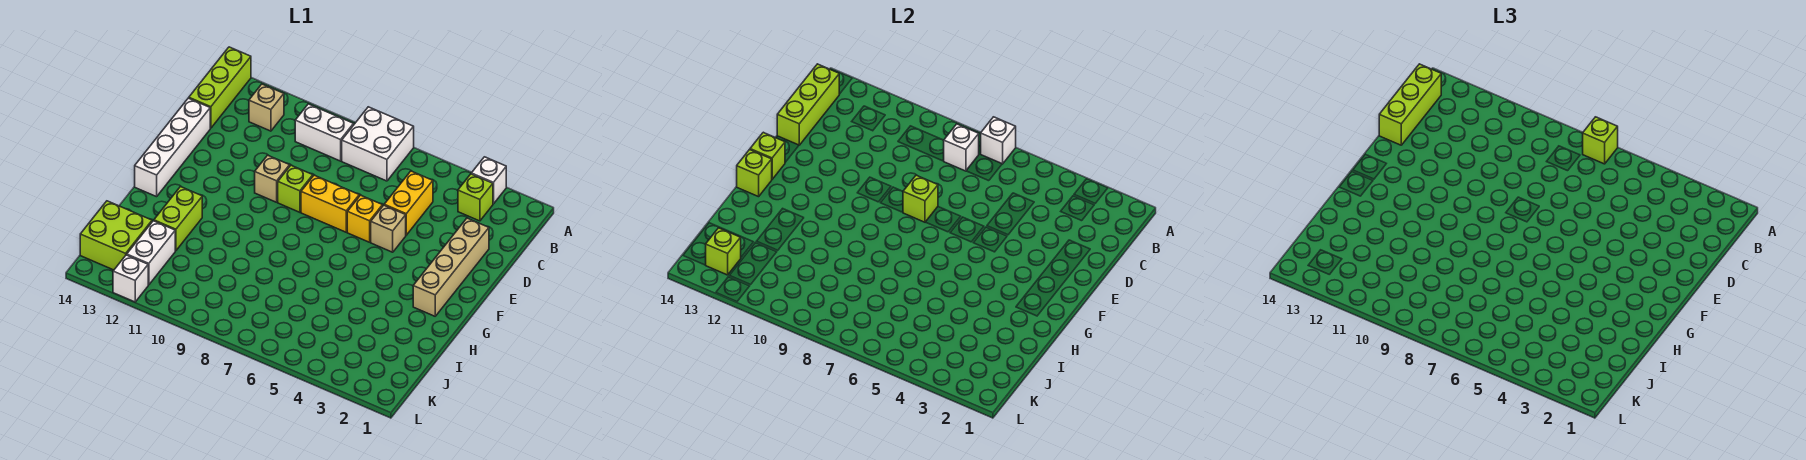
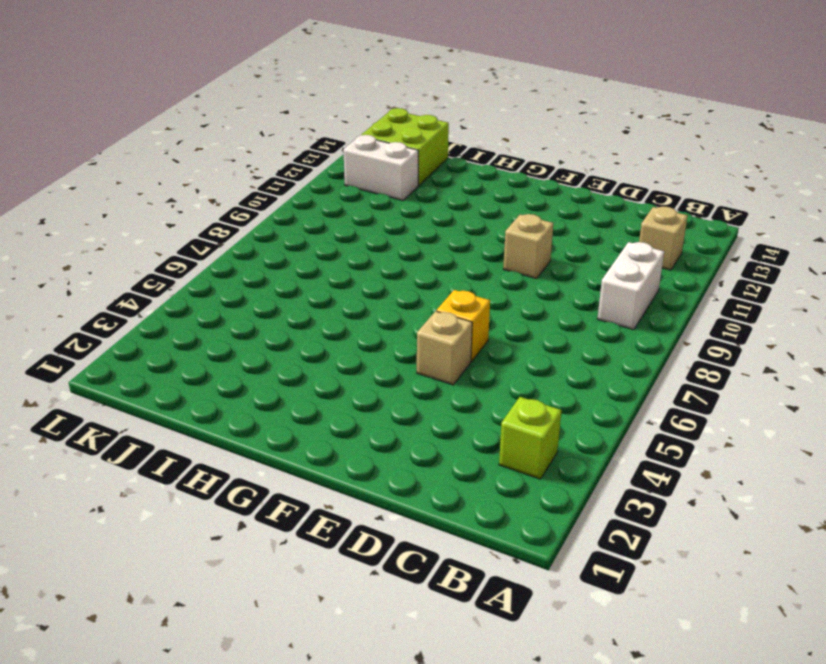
none -> white 1x1 brick [471,157,506,204]
none -> white 2x2 brick [342,107,414,181]
none -> lime 1x3 brick [189,47,251,128]

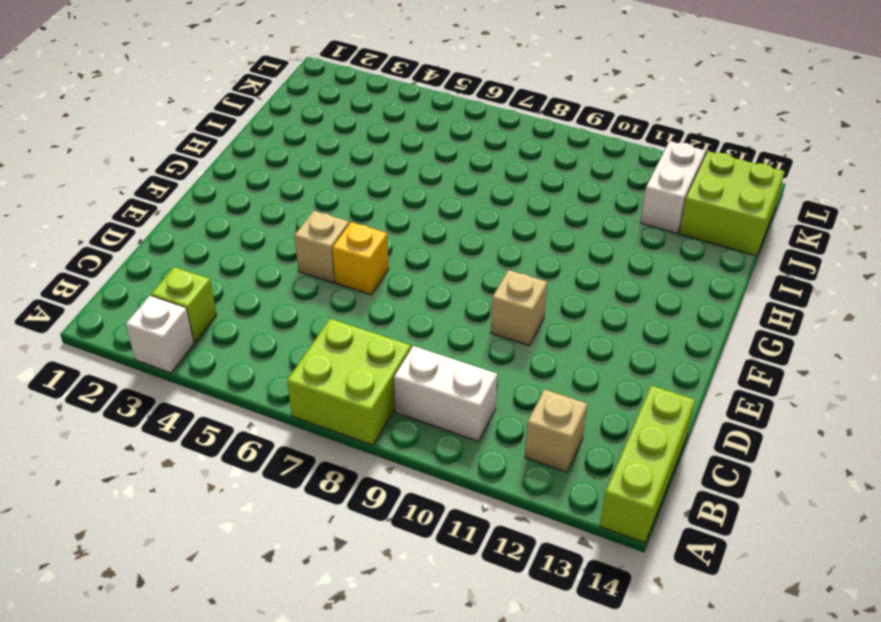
lime 2x2 brick [287,319,411,445] -> white 2x2 brick [342,107,414,181]
none -> yellow 1x2 brick [384,171,433,235]
none -> tan 1x4 brick [413,218,489,316]
none -> white 1x4 brick [135,98,210,197]

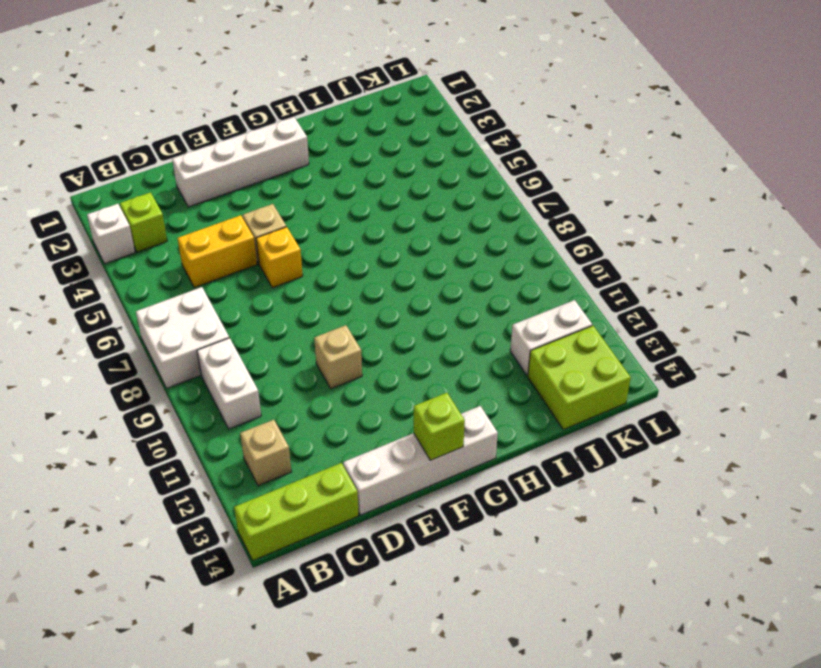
white 1x4 brick [172,117,309,207] -> tan 1x4 brick [413,218,489,316]
none -> yellow 1x2 brick [301,175,359,232]
none -> lime 1x1 brick [278,165,313,212]
none -> lime 1x2 brick [154,187,202,251]

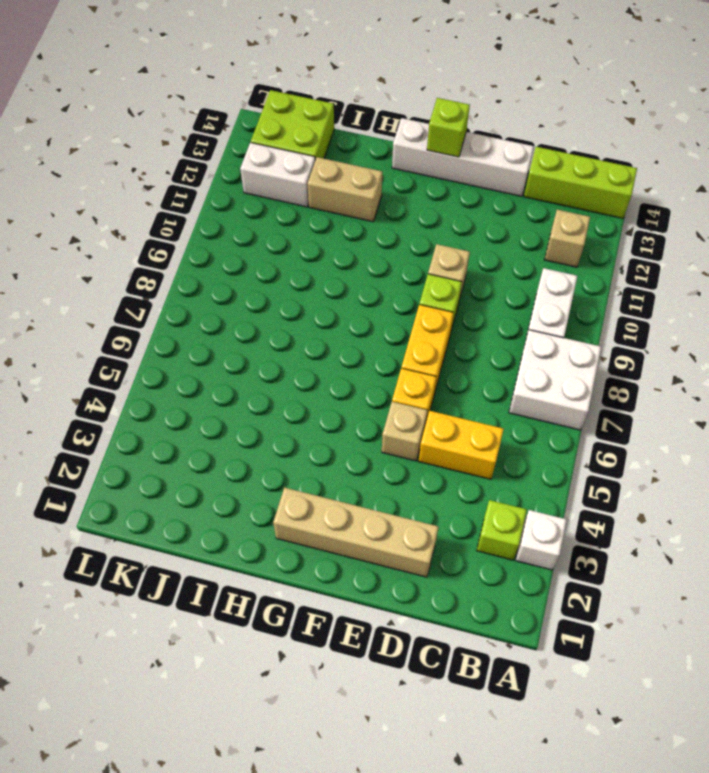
tan 1x2 brick [308,157,382,222] -> lime 1x2 brick [154,187,202,251]
none -> white 1x1 brick [113,255,148,302]
none -> white 1x1 brick [981,117,1016,164]
none -> white 1x1 brick [943,124,979,171]

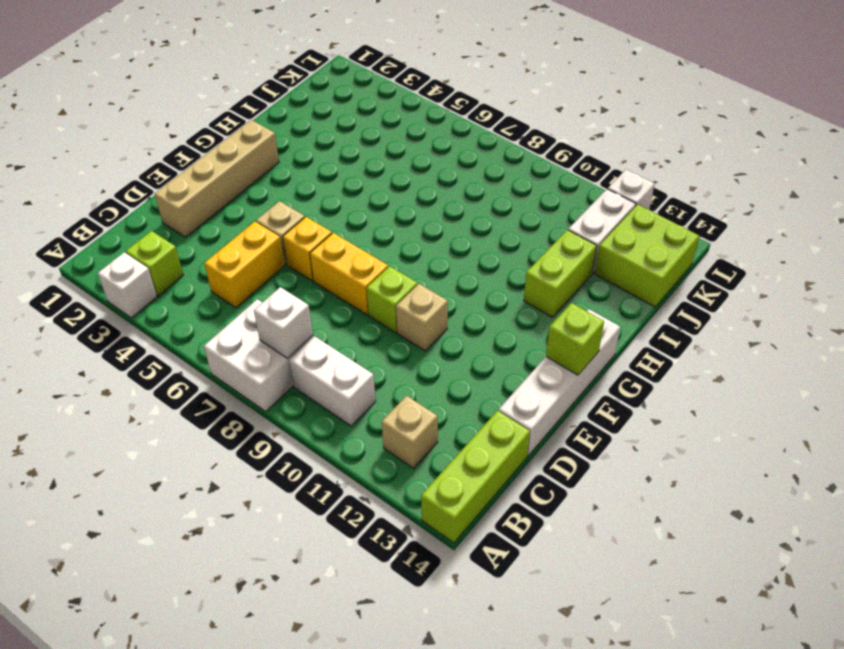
none -> white 1x1 brick [981,117,1016,164]
none -> lime 1x3 brick [777,64,839,145]
none -> lime 1x1 brick [903,175,938,222]

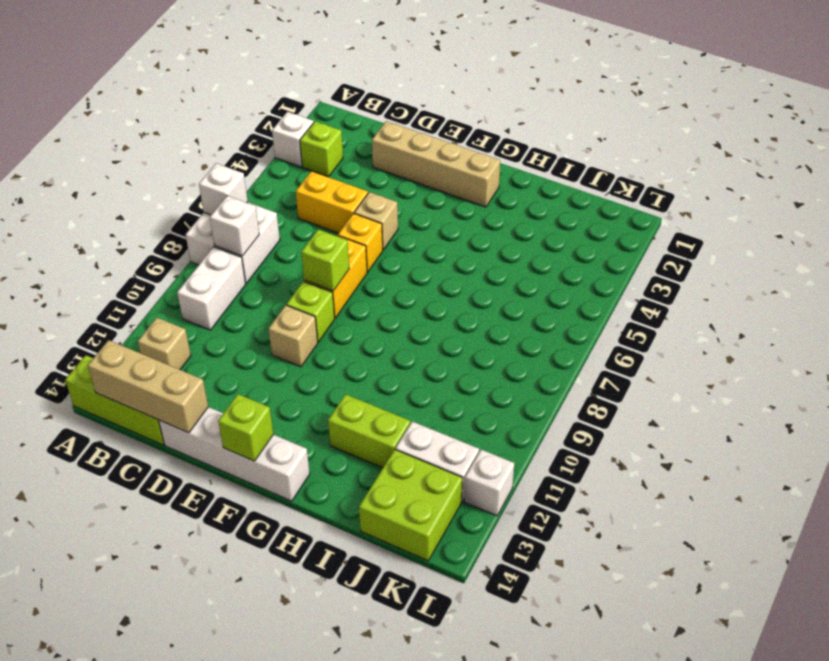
tan 1x3 brick [88,340,208,433] -> lime 1x3 brick [777,64,839,145]
none -> lime 1x1 brick [737,150,772,197]
none -> lime 1x1 brick [706,228,741,275]
none -> lime 1x1 brick [1583,117,1618,164]

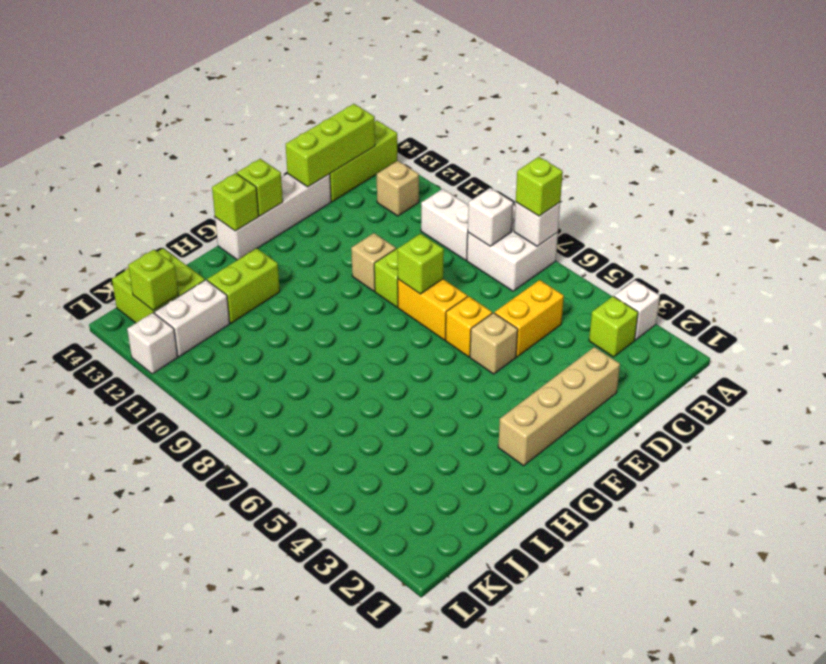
none -> lime 1x3 brick [1379,64,1441,145]

